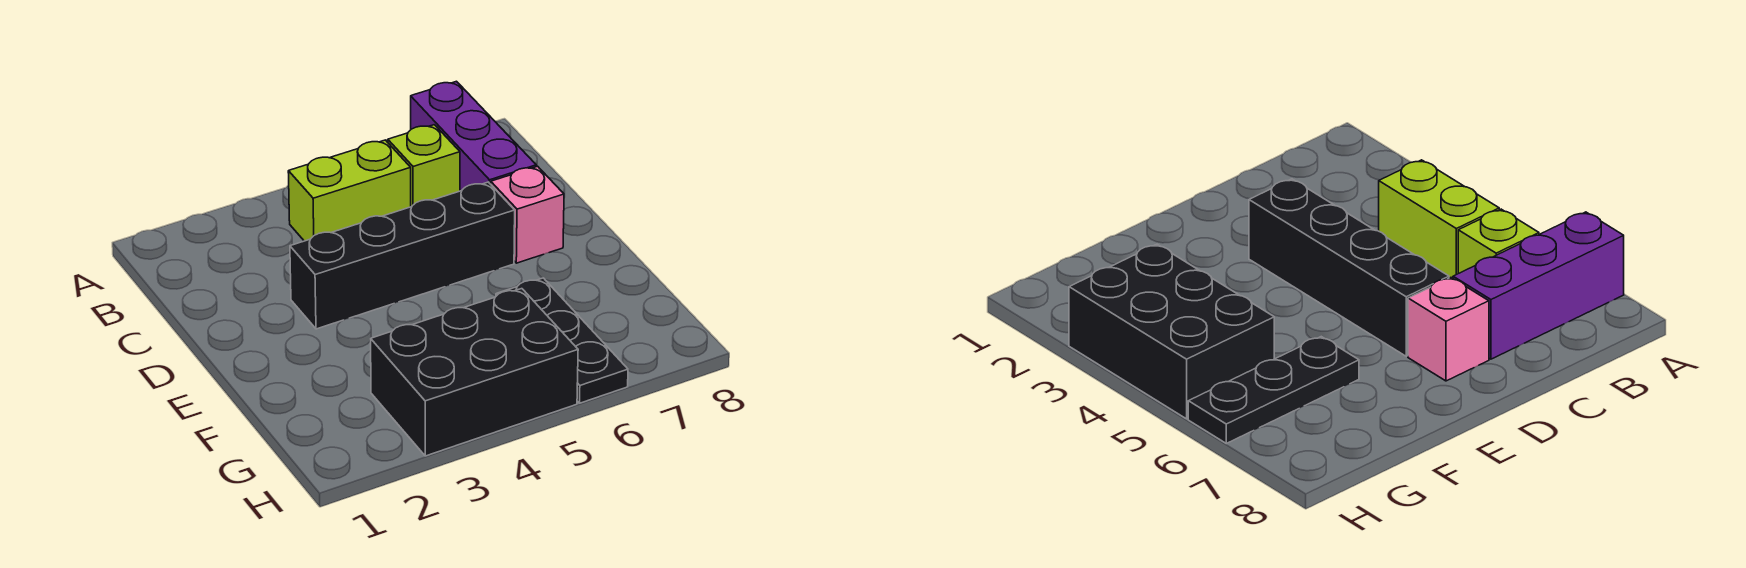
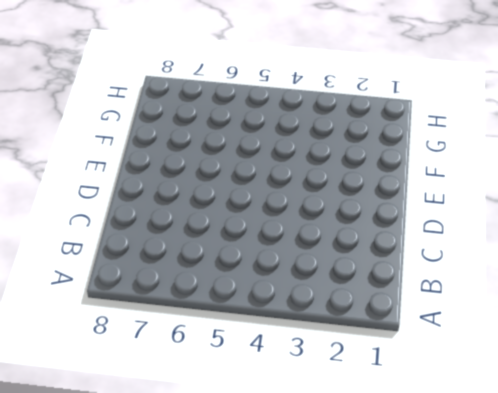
none -> purple 1x3 brick [411,81,536,191]
none -> lime 1x2 brick [288,140,411,241]

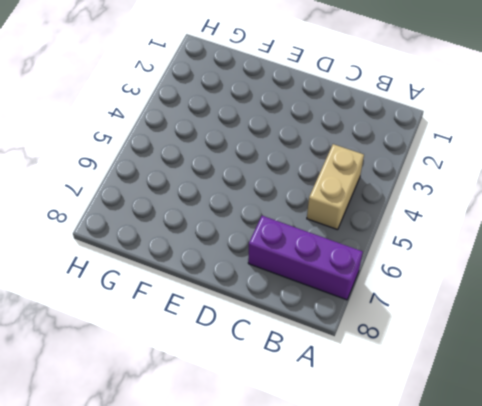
tan 1x2 brick [307,144,364,230] -> lime 1x2 brick [288,140,411,241]
none -> lime 1x1 brick [388,125,460,207]
none -> black 1x4 brick [290,182,515,329]

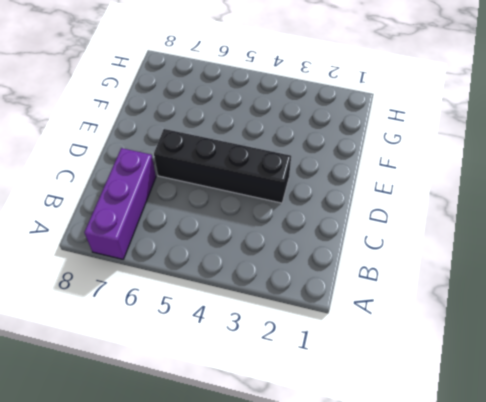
none -> lime 1x2 brick [288,140,411,241]
none -> lime 1x1 brick [388,125,460,207]

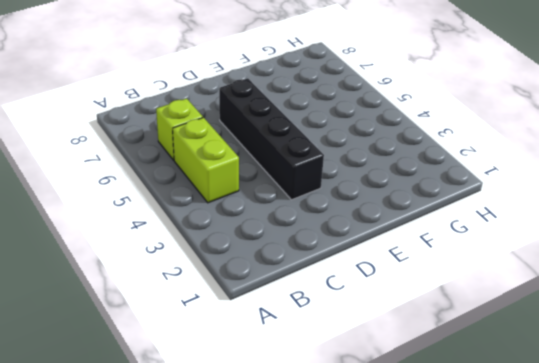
none -> purple 1x3 brick [411,81,536,191]
none -> pink 1x1 brick [491,166,564,263]

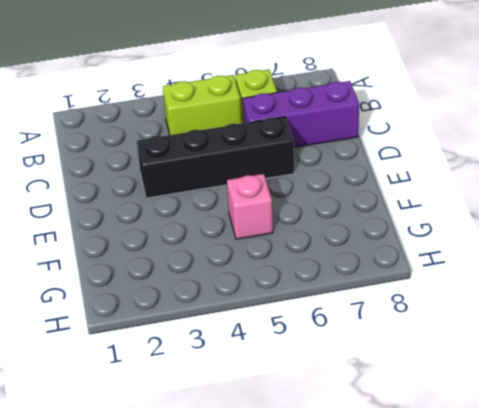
purple 1x3 brick [242,81,359,147] -> purple 1x3 brick turned to [411,81,536,191]
pink 1x1 brick [227,174,273,239] -> pink 1x1 brick moved to [491,166,564,263]
none -> black 1x3 plate [496,278,628,403]
none -> black 2x3 brick [371,289,578,456]

